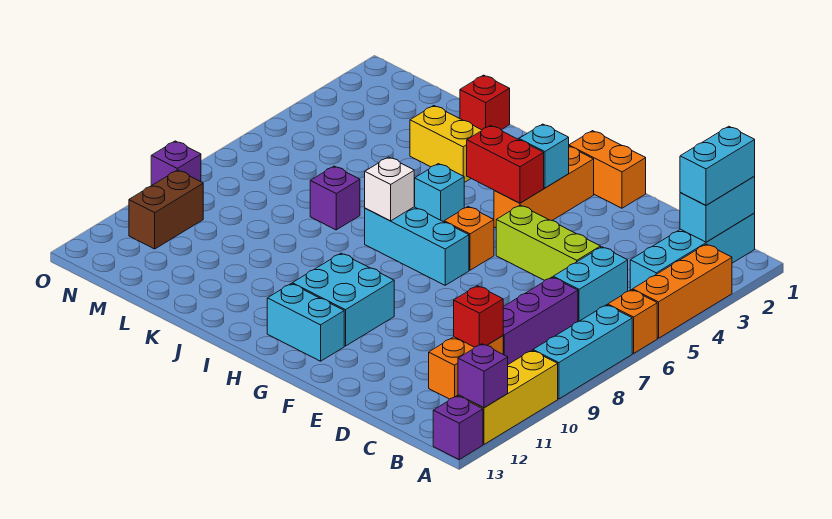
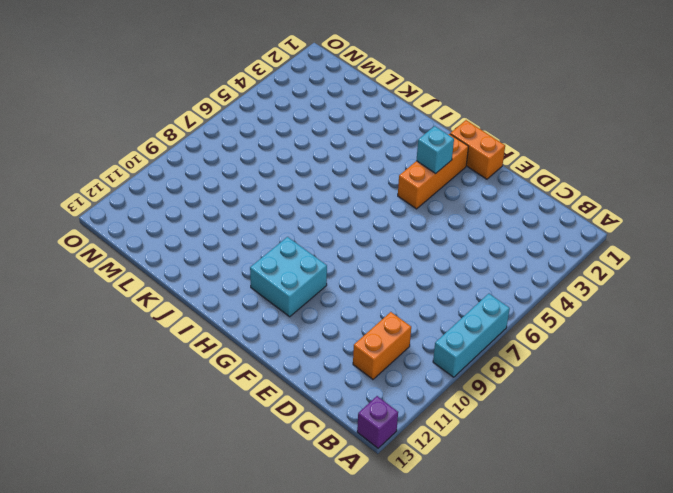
none -> orange 1x3 brick [633,244,732,338]
none -> orange 1x1 brick [608,290,657,353]
none -> yellow 1x3 brick [458,350,558,444]

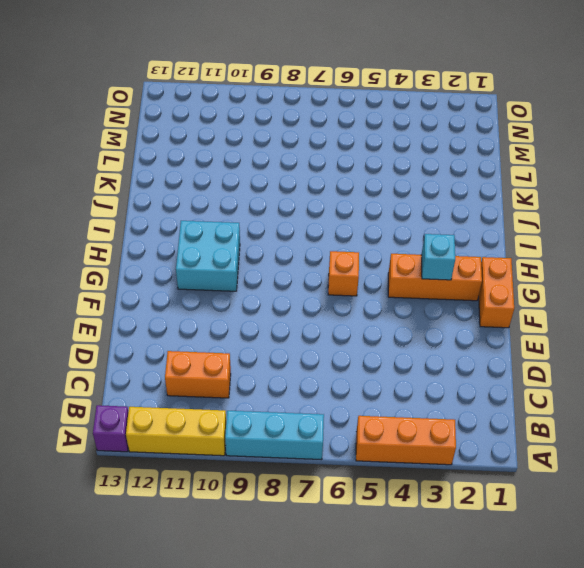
none -> orange 1x1 brick [608,290,657,353]
none -> cyan 1x4 brick [630,213,755,290]
none -> cyan 1x2 brick [553,247,628,322]

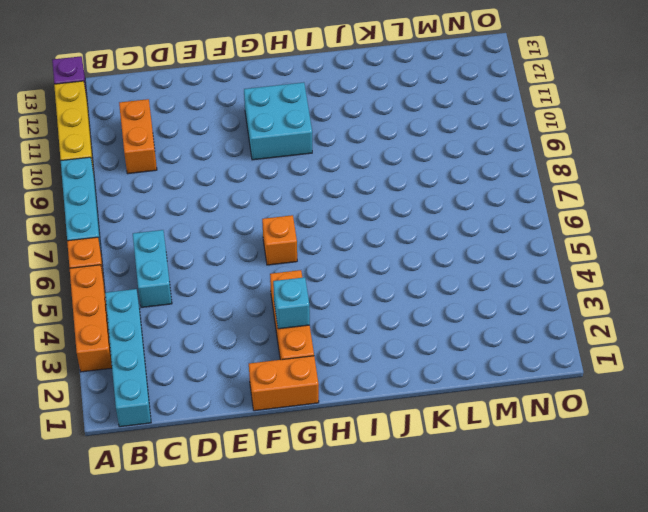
none -> purple 1x3 brick [503,277,578,364]
none -> lime 1x3 brick [496,205,601,280]
none -> cyan 1x3 brick [365,207,469,285]

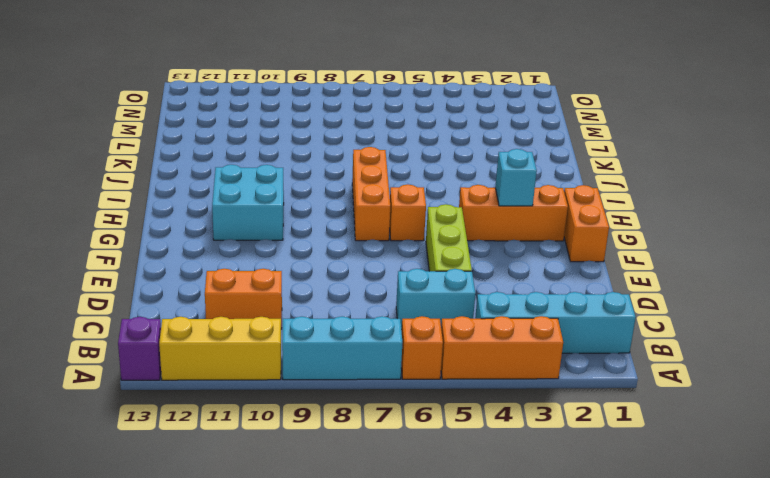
orange 1x3 brick [352,147,390,241] -> cyan 1x3 brick [365,207,469,285]
none -> purple 1x3 brick [503,277,578,364]
none -> cyan 1x2 brick [267,284,344,361]
none -> cyan 1x1 brick [414,164,464,222]

